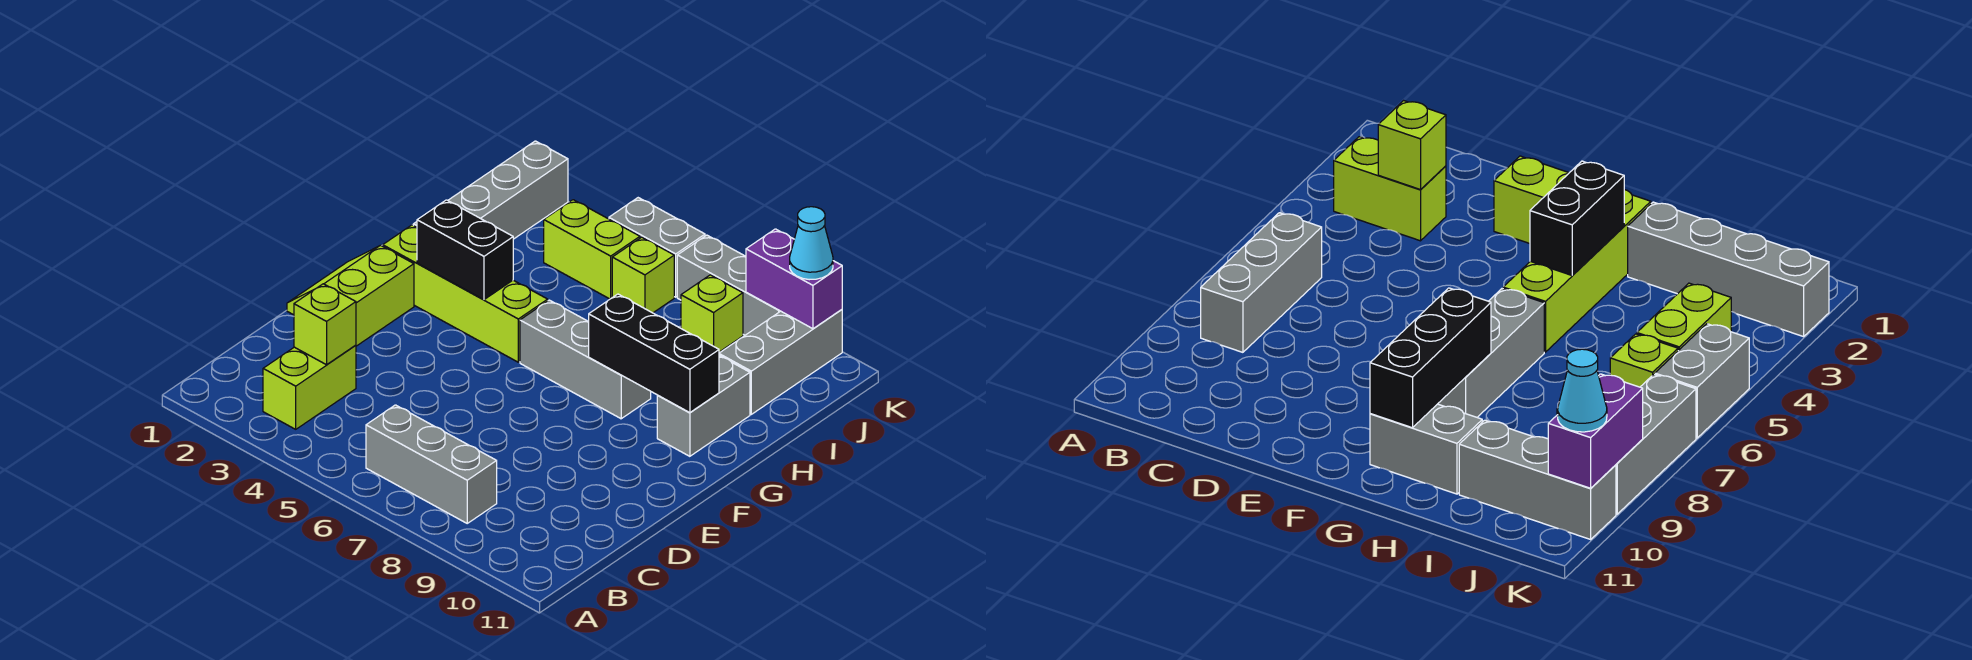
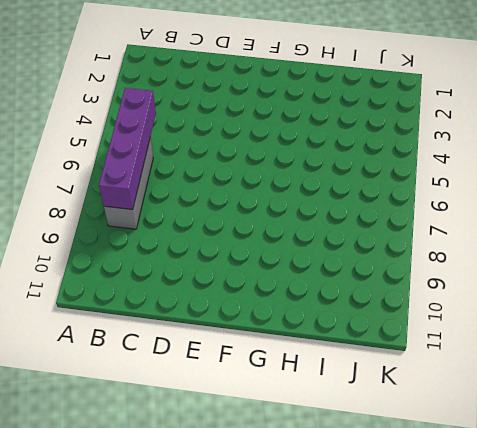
purple 1x4 brick [99,88,156,210] -> none
none -> lime 1x2 brick [263,345,356,429]
none -> lime 2x2 slope [287,245,414,346]
none -> lime 1x4 brick [383,225,548,362]

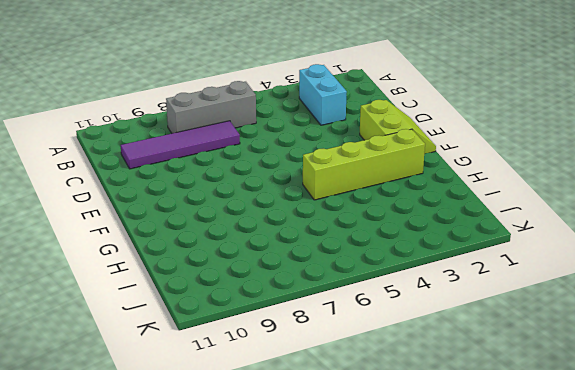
cyan 1x2 brick [299,64,347,125] -> lime 1x2 brick [263,345,356,429]
purple 1x4 tile [121,121,240,169] -> none
none -> grey 1x3 brick [520,300,651,419]
none -> grey 1x2 brick [657,356,750,456]
none -> grey 1x4 brick [414,141,568,239]

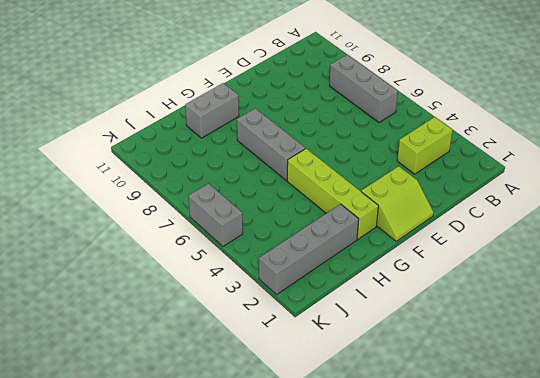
none -> grey 1x3 brick [719,310,842,414]
none -> lime 1x2 brick [544,200,640,299]
none -> lime 1x1 brick [612,237,674,313]

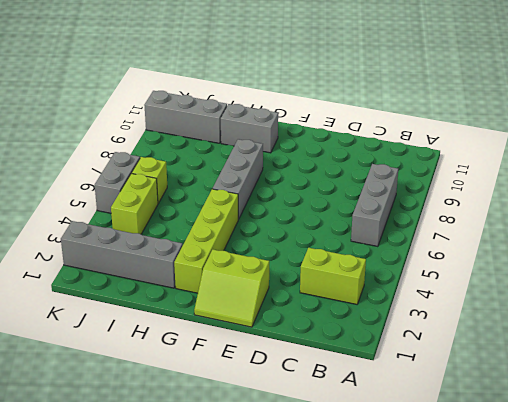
none -> lime 1x1 brick [681,275,743,352]
none -> grey 1x3 brick [677,235,780,335]
none -> lime 1x1 brick [294,284,356,365]

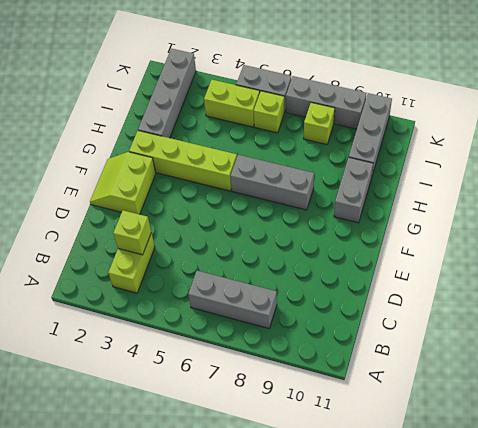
none -> black 1x2 brick [417,200,513,300]
none -> black 1x3 brick [589,294,719,413]
none -> purple 1x2 brick [746,229,842,329]

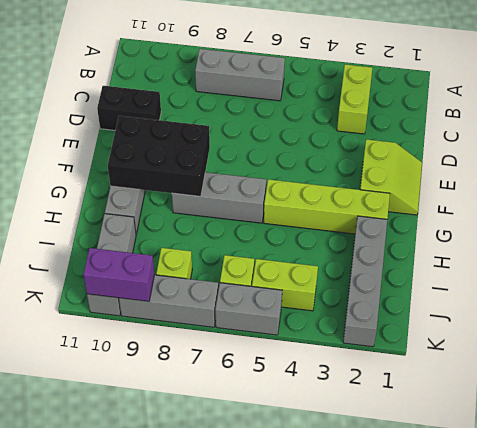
black 1x2 brick [97,86,161,130] -> black 1x2 brick moved to [417,200,513,300]
black 2x3 brick [108,116,210,196] -> black 1x3 brick [589,294,719,413]
none -> lime 1x1 brick [294,284,356,365]
none -> cyan 1x1 cone [790,207,833,280]

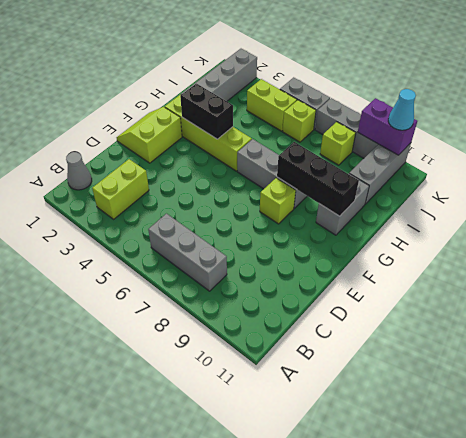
grey 1x1 cone [66,152,92,190] -> none
lime 1x1 brick [260,178,296,224] -> lime 1x1 brick moved to [294,284,356,365]

